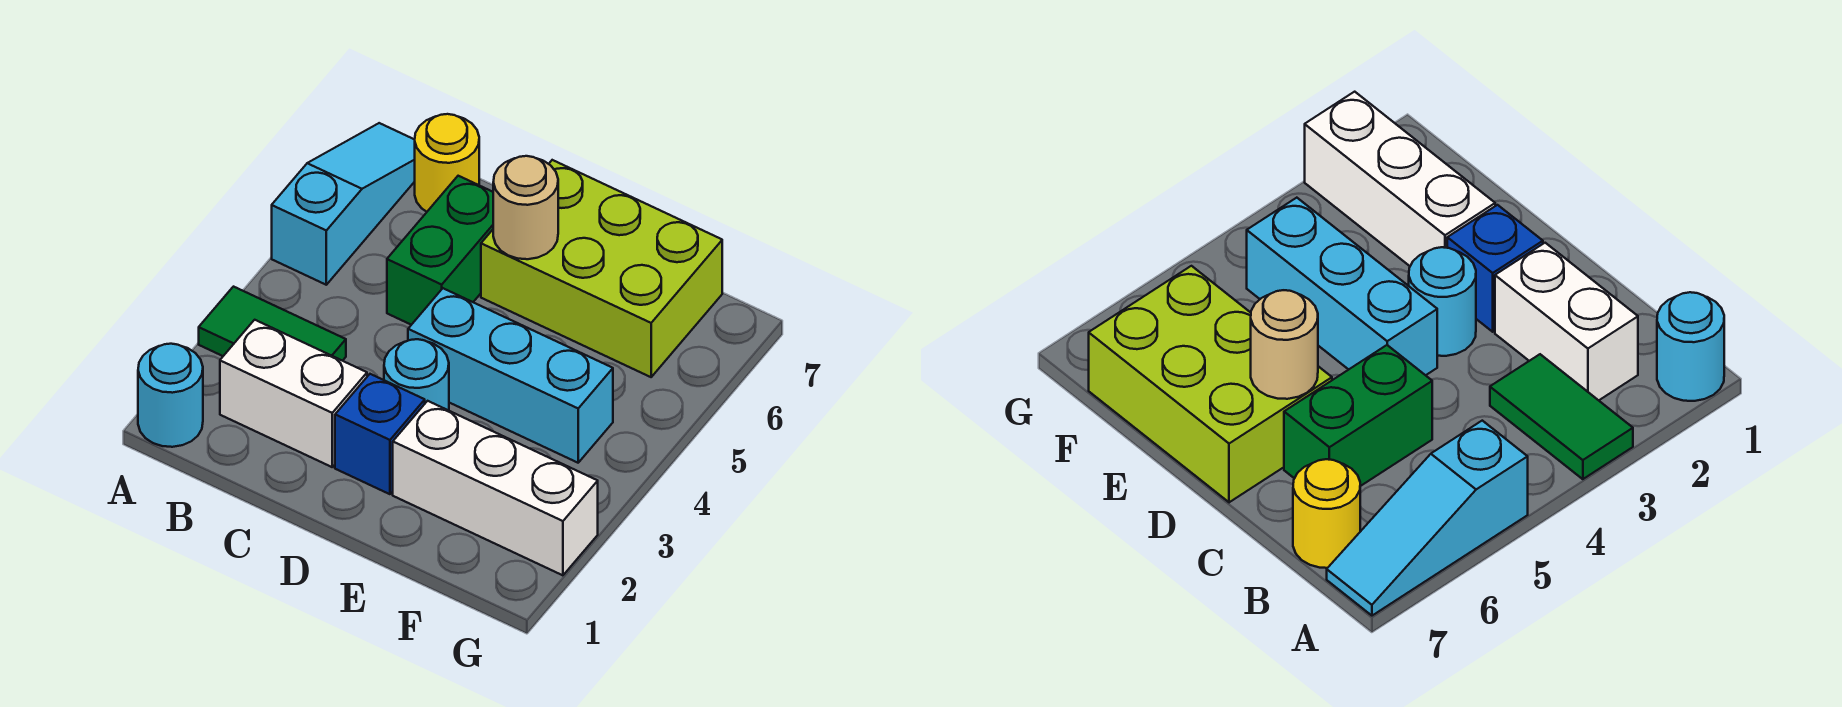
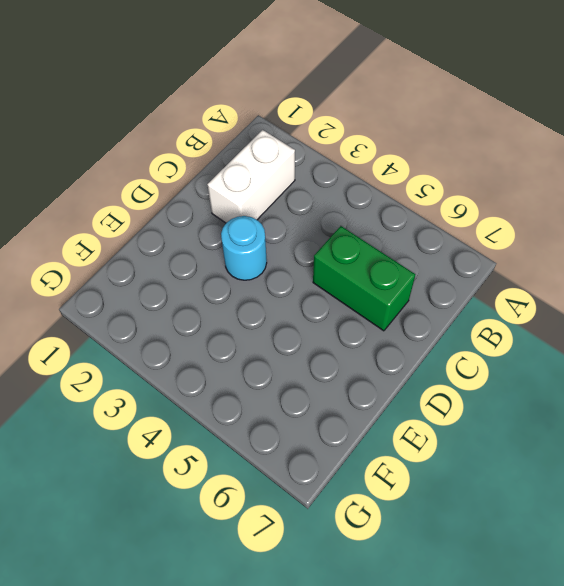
none -> cyan 1x1 round brick [138,344,203,447]
none -> green 1x2 tile [199,287,346,361]
none -> cyan 1x3 slope [272,123,415,285]

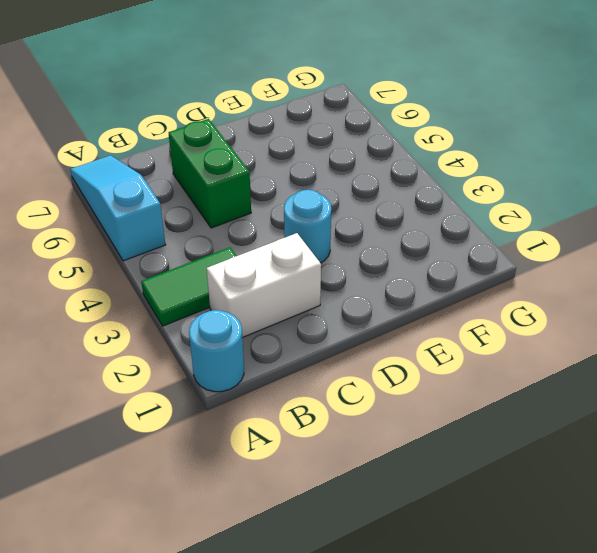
none -> yellow 1x1 round brick [415,114,479,212]
none -> blue 1x1 brick [335,374,425,494]
none -> cyan 1x3 brick [408,288,613,463]

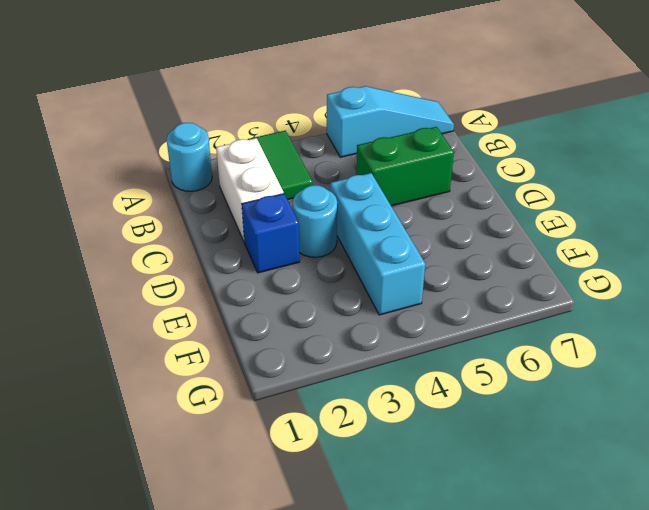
none -> yellow 1x1 round brick [415,114,479,212]
none -> lime 2x3 brick [481,160,722,377]
none -> white 1x3 brick [393,401,598,575]

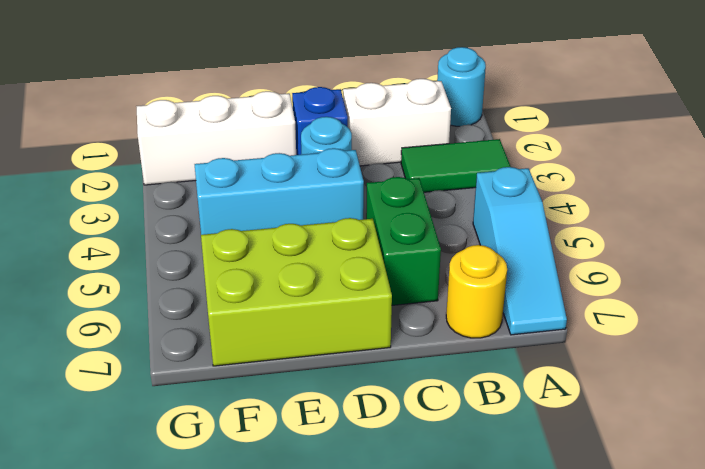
none -> tan 1x1 round brick [493,156,558,259]

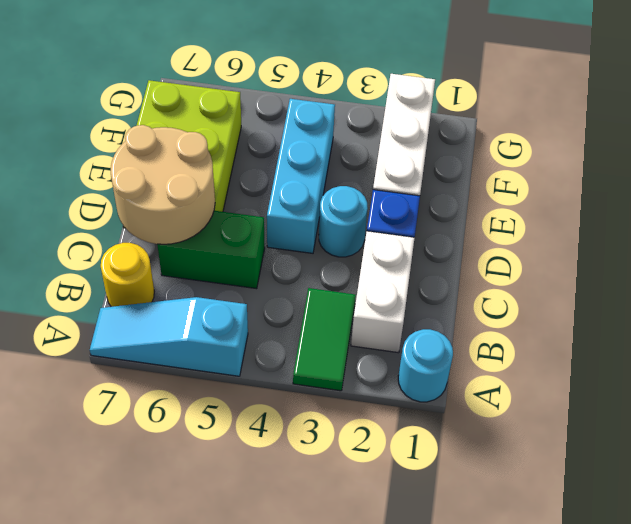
tan 2x2 round brick [111,125,215,244] -> tan 1x1 round brick [493,156,558,259]

